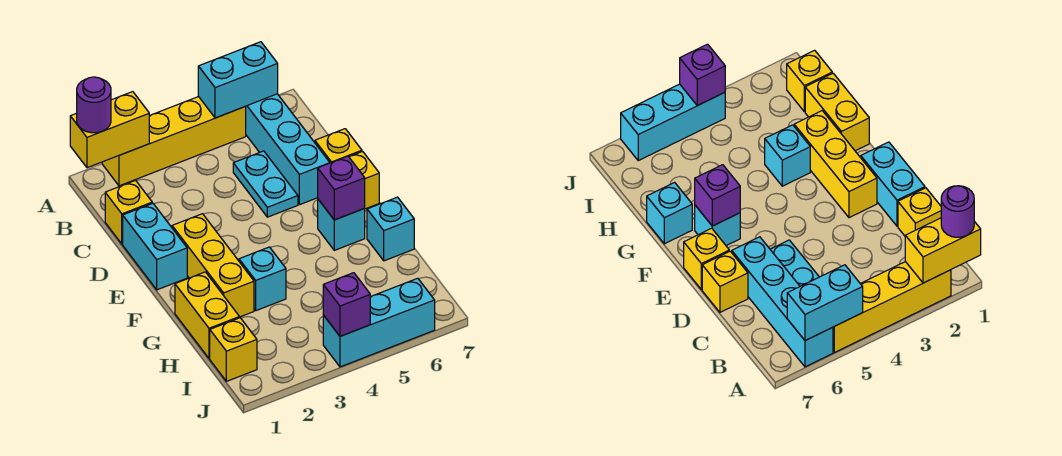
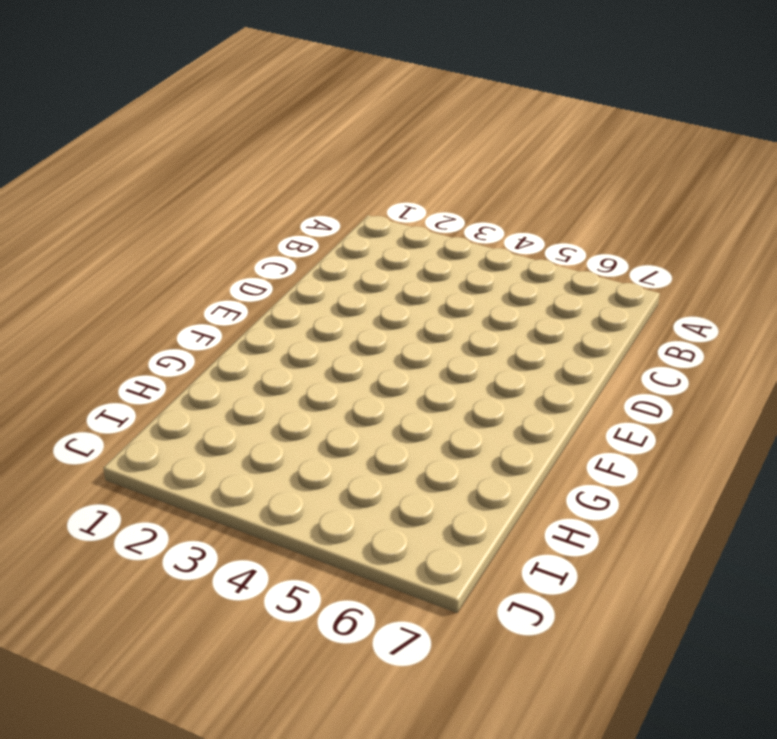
none -> yellow 1x4 brick [102,97,246,186]
none -> cyan 1x4 brick [245,94,330,205]
none -> yellow 1x1 brick [105,180,152,244]

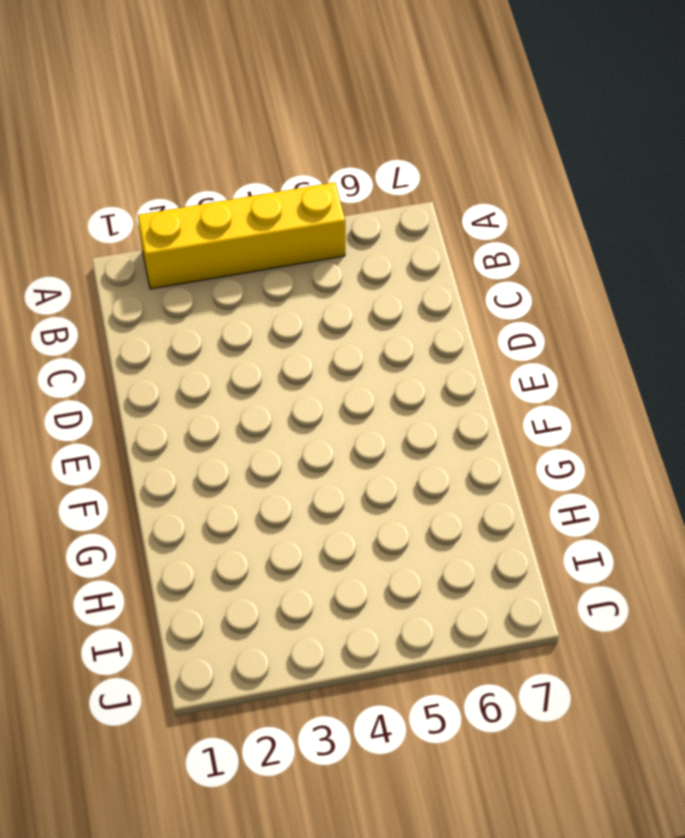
none -> cyan 1x4 brick [245,94,330,205]
none -> yellow 1x1 brick [105,180,152,244]
none -> cyan 1x2 plate [233,151,298,217]

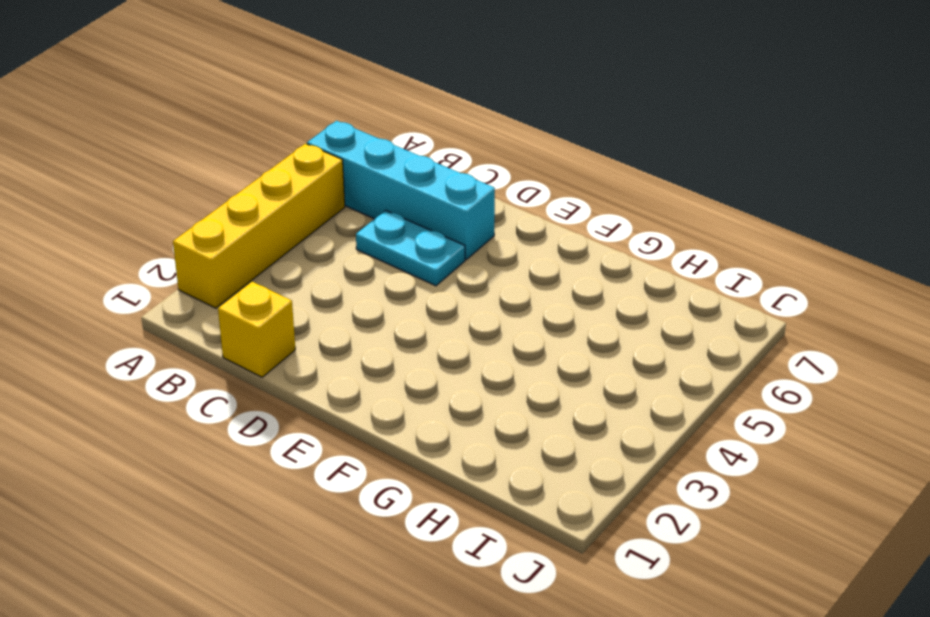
none -> cyan 1x2 brick [123,203,187,290]
none -> yellow 1x1 brick [315,129,362,163]
none -> yellow 1x3 brick [172,214,254,317]

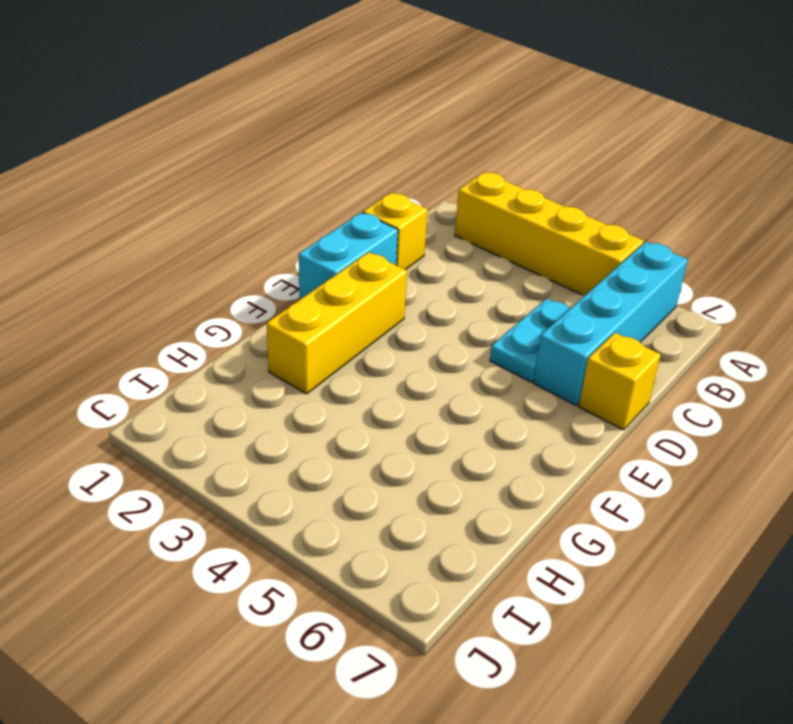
none -> yellow 1x1 brick [349,151,379,209]
none -> cyan 1x1 brick [318,199,365,250]
none -> yellow 1x2 brick [175,272,239,358]

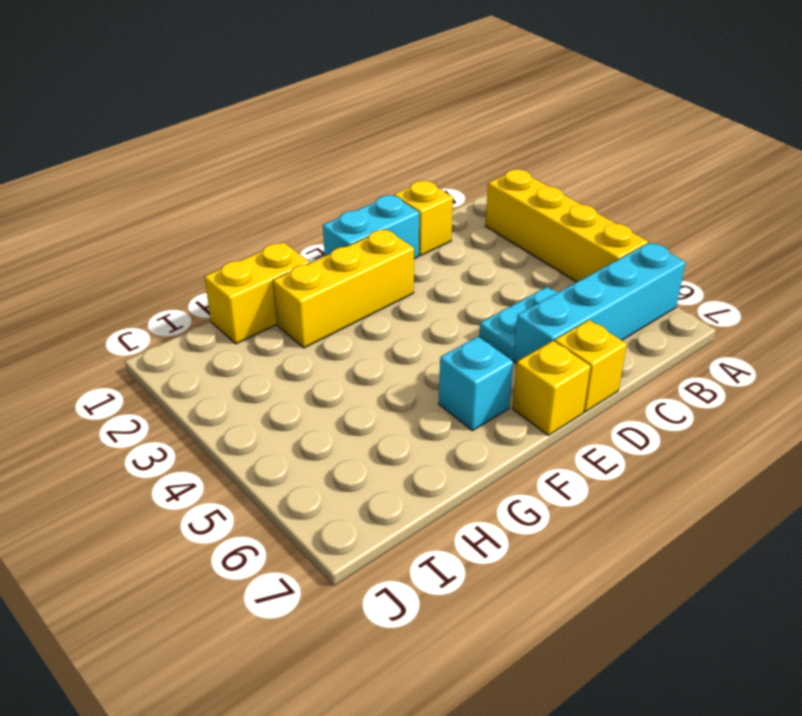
none -> cyan 1x1 brick [239,247,286,311]
none -> cyan 1x1 brick [367,197,414,261]
none -> yellow 1x1 brick [210,318,257,381]

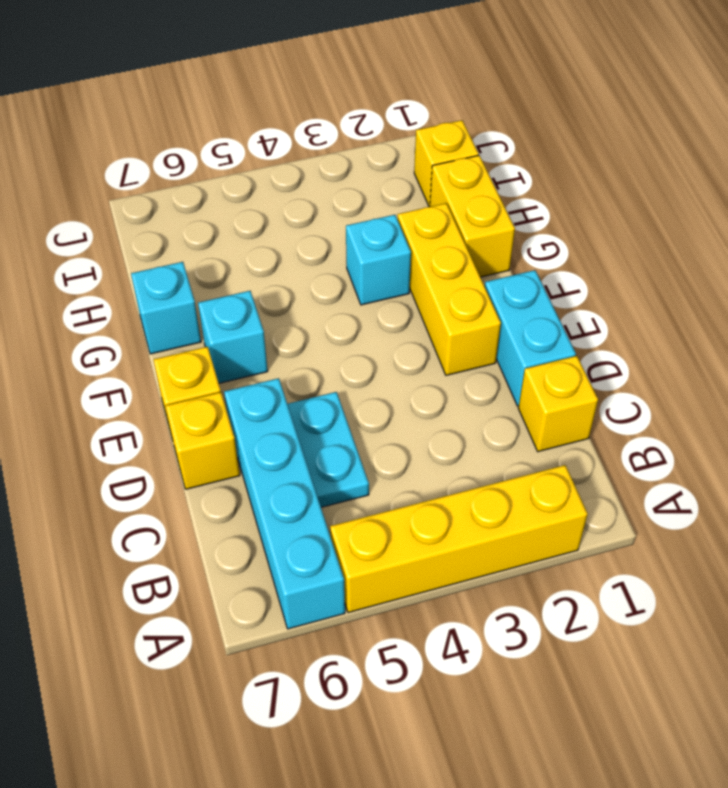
none -> cyan 1x3 brick [323,278,435,367]
none -> yellow 1x2 brick [70,92,149,168]
none -> cyan 1x2 brick [198,42,278,118]

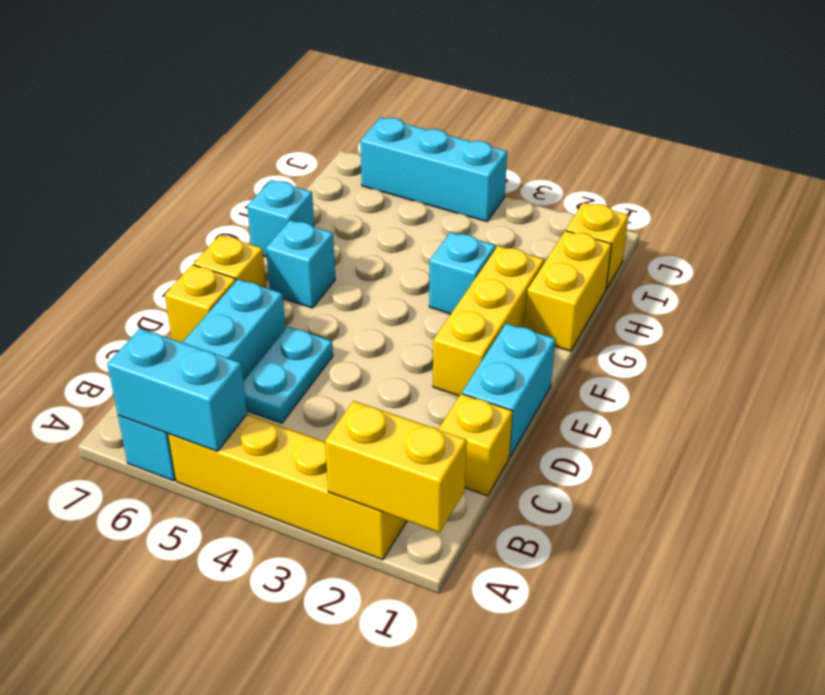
none -> purple 1x1 brick [318,156,365,220]
none -> purple 1x1 brick [323,273,370,336]
none -> purple 1x1 round brick [77,77,111,133]

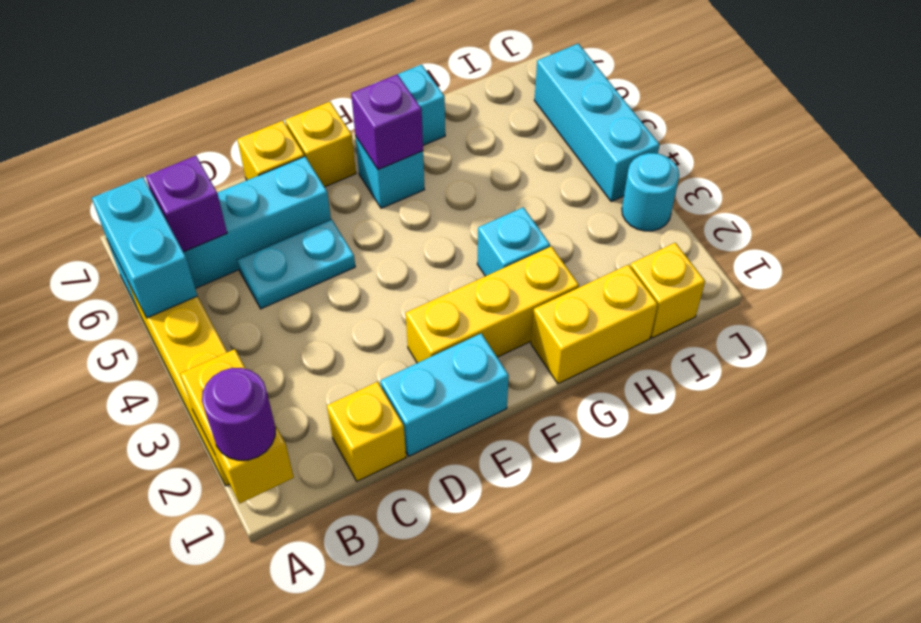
purple 1x1 brick [146,156,227,252] -> purple 1x1 brick moved to [323,273,370,336]
cyan 1x1 round brick [622,153,679,231] -> none

